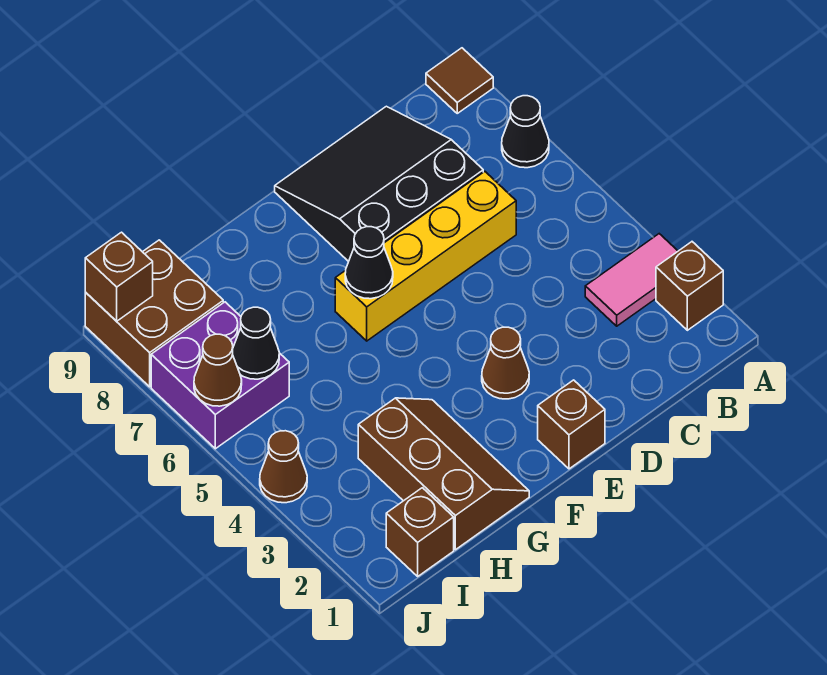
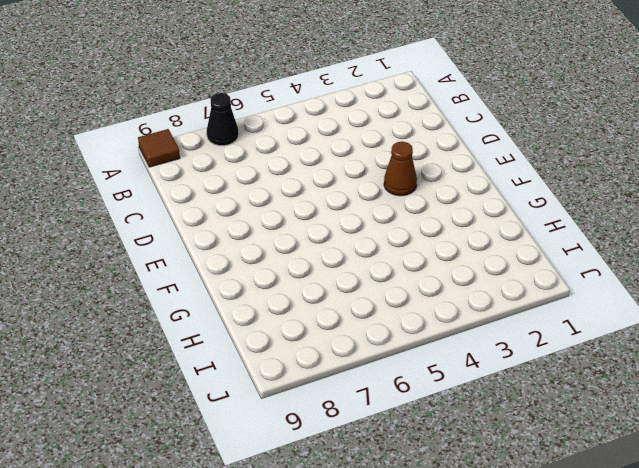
none -> brown 1x1 brick [656,242,723,330]
none -> pink 1x2 tile [585,234,678,326]
none -> yellow 1x4 brick [335,172,516,341]

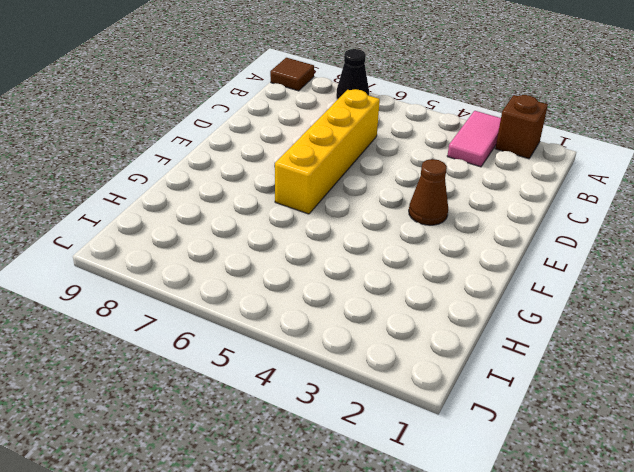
none -> black 3x3 slope [275,106,483,262]
none -> brown 1x1 brick [538,380,605,469]
none -> brown 2x3 slope [358,398,529,550]

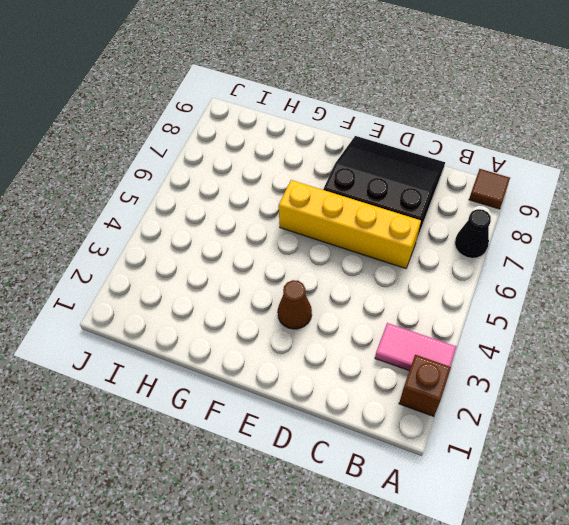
none -> brown 1x1 brick [538,380,605,469]
none -> brown 2x3 slope [358,398,529,550]
none -> brown 1x1 brick [386,488,454,576]

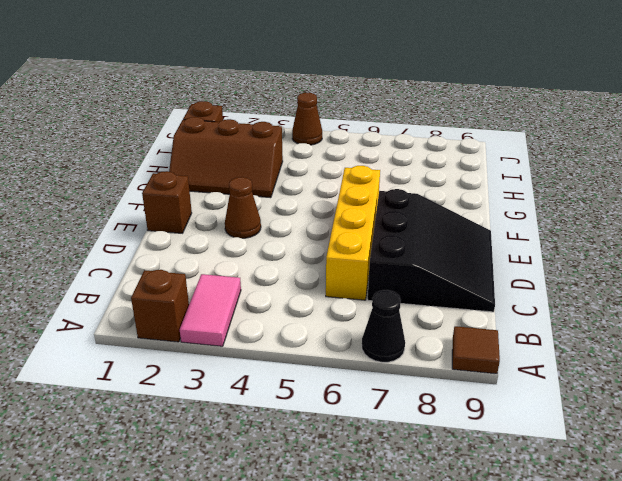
none -> purple 2x2 brick [151,302,289,449]
none -> brown 2x2 brick [85,240,223,387]
none -> black 1x1 cone [345,227,393,299]

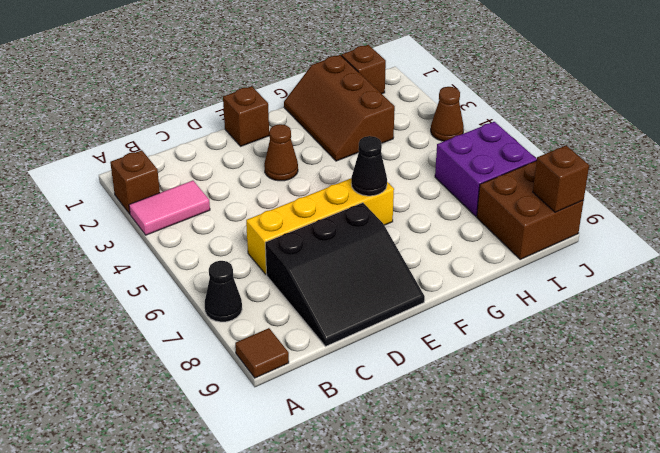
none -> black 1x1 cone [232,307,279,379]
none -> brown 1x1 cone [194,334,242,406]

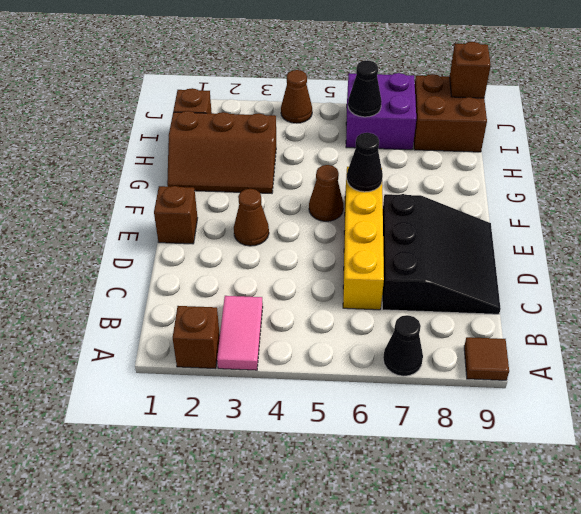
brown 1x1 cone [309,165,343,221] -> brown 1x1 cone moved to [194,334,242,406]

